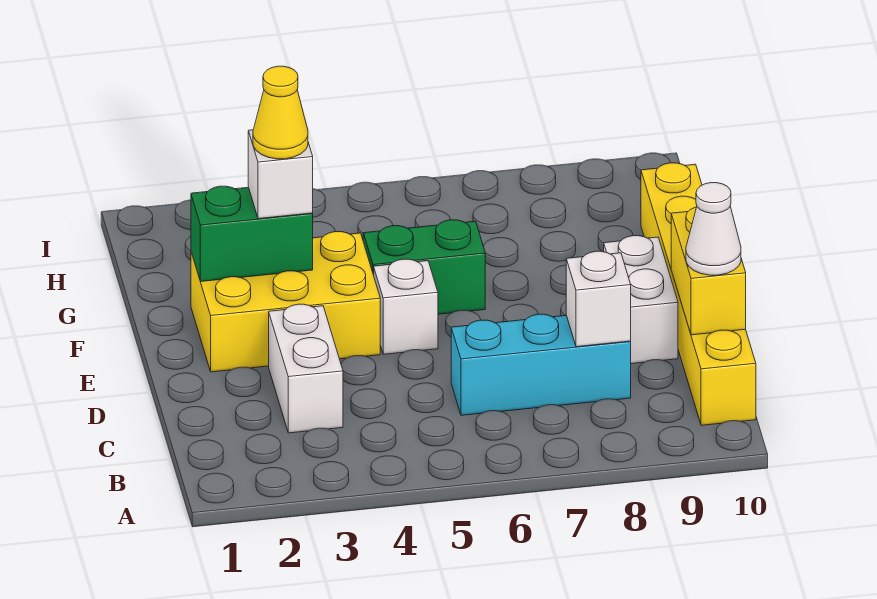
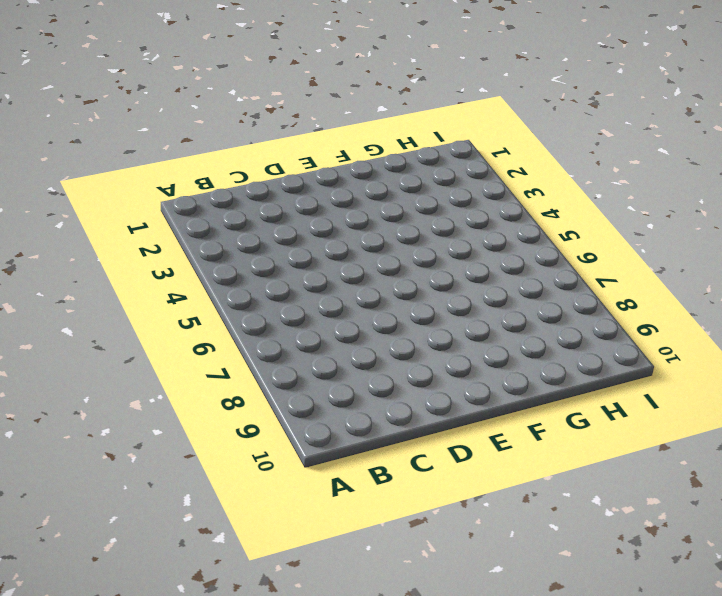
none -> yellow 1x6 brick [641,163,756,425]
none -> white 1x2 brick [269,304,343,433]
none -> cyan 1x3 brick [451,314,631,415]

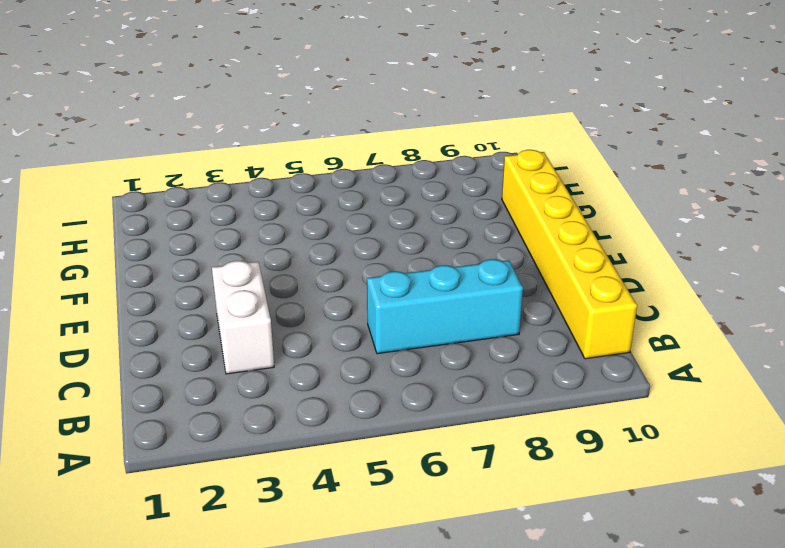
none -> white 1x2 brick [604,236,678,364]
none -> yellow 2x3 brick [191,232,380,372]
none -> white 1x1 brick [374,259,438,354]

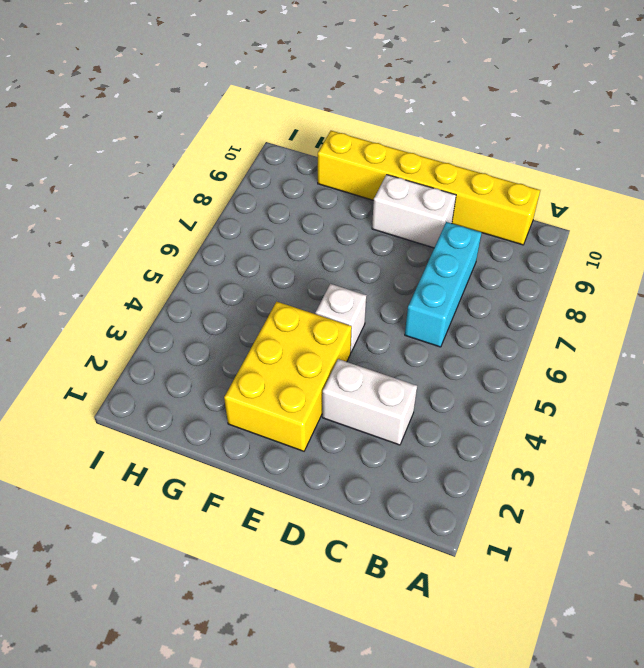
none -> green 1x2 brick [363,220,485,314]
none -> white 1x1 brick [566,251,631,347]
none -> yellow 1x2 brick [671,207,746,335]

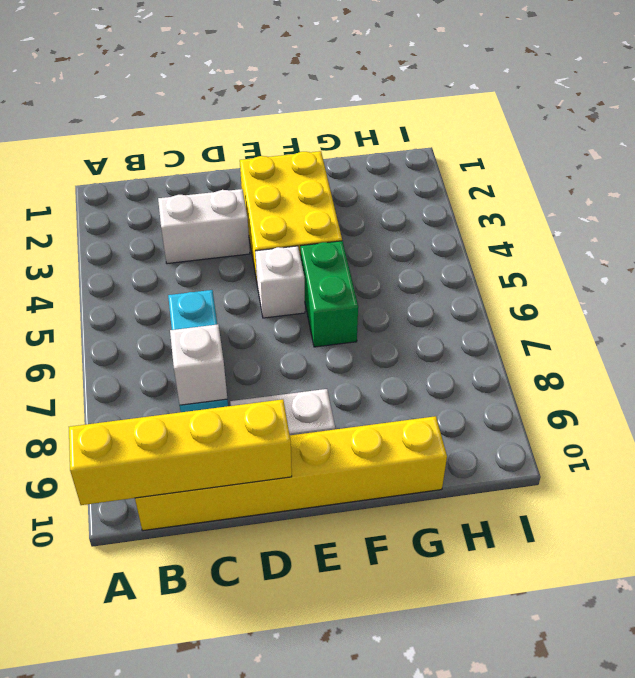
yellow 1x4 brick [69,399,292,505] -> yellow 1x2 brick [671,207,746,335]
none -> green 1x2 brick [191,186,313,282]
none -> white 1x1 cone [686,183,741,275]
none -> white 1x1 brick [248,130,313,219]

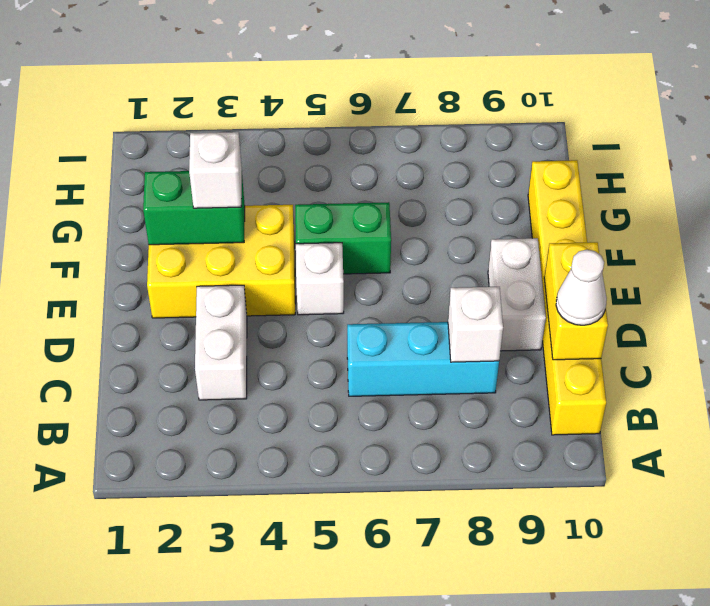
none -> yellow 1x1 cone [253,66,308,159]

